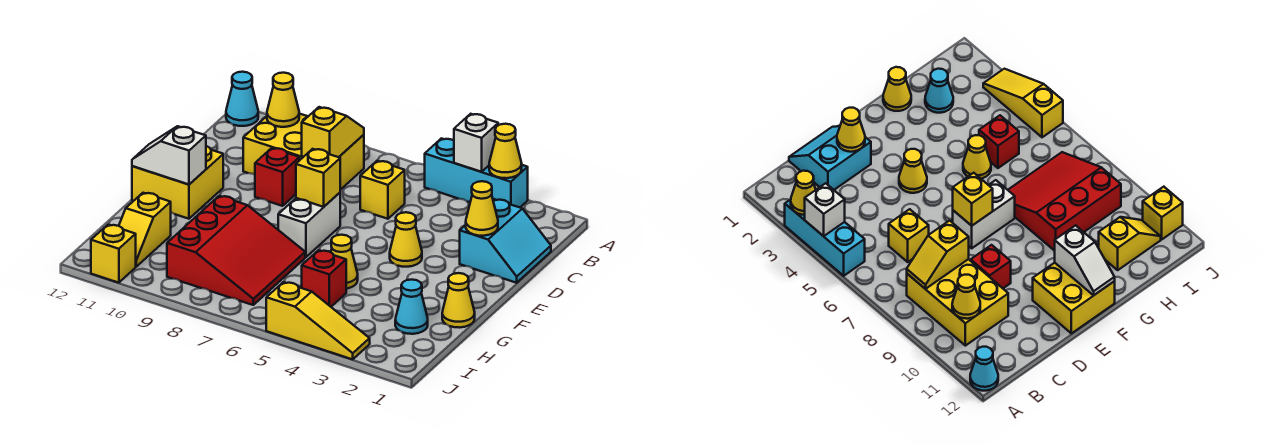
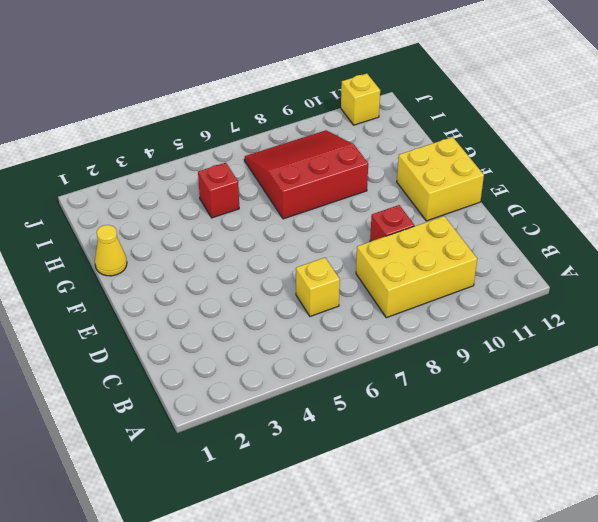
red 3x3 slope [245,130,368,219] -> red 3x3 slope turned to [167,196,305,305]
none -> cyan 1x3 brick [425,138,528,207]
none -> cyan 1x1 cone [226,72,258,126]
none -> cyan 2x2 slope [460,199,551,283]

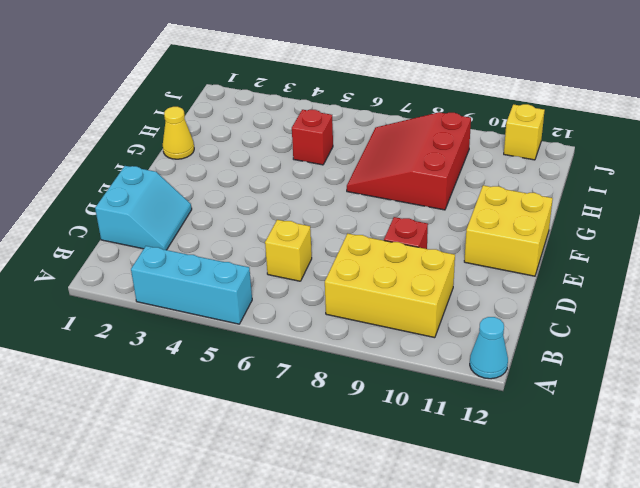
cyan 2x2 slope [95,166,192,250] -> cyan 2x2 slope turned to [460,199,551,283]
none -> yellow 1x1 cone [390,212,422,267]
none -> white 1x2 brick [278,193,340,257]
none -> yellow 1x1 cone [331,235,358,289]

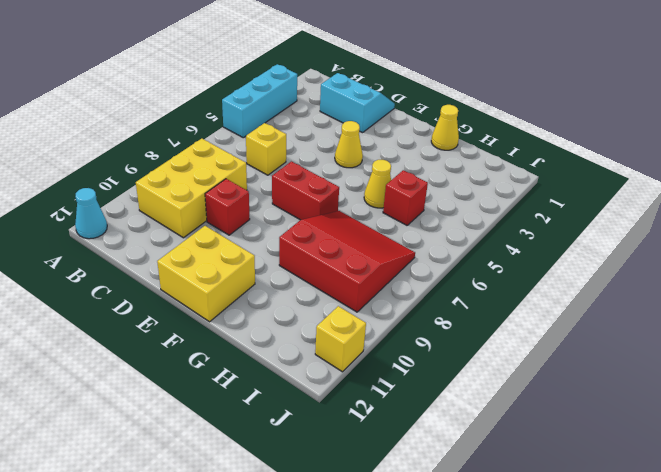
red 1x2 brick [272,161,339,220] -> white 1x2 brick [278,193,340,257]
none -> cyan 1x1 cone [395,280,428,334]
none -> yellow 1x2 slope [119,193,171,266]
none -> yellow 1x3 slope [266,282,370,359]

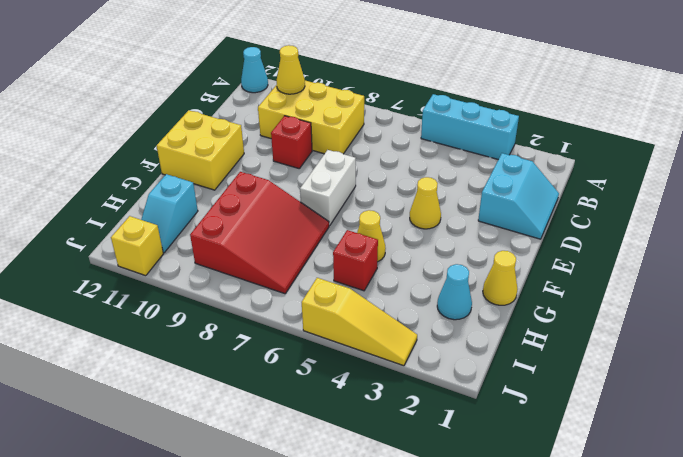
cyan 1x2 slope [141,174,198,253] -> yellow 1x2 slope [119,193,171,266]
none -> yellow 1x1 brick [360,161,405,219]
none -> yellow 1x1 cone [489,124,522,178]
none -> white 1x1 brick [454,114,498,172]

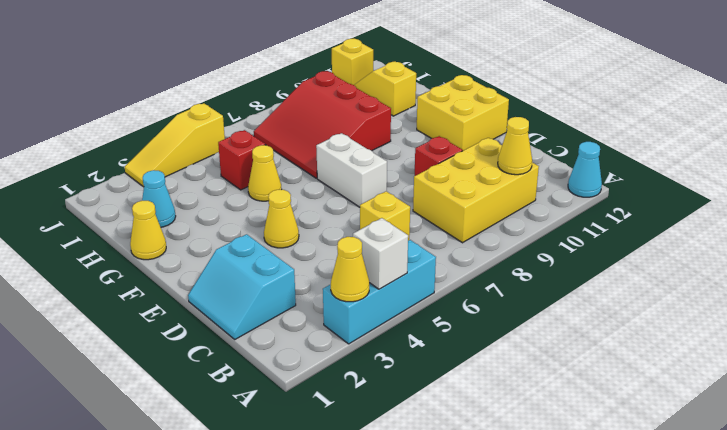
none -> yellow 1x2 slope [302,107,364,157]
none -> yellow 1x1 cone [466,181,498,236]
none -> yellow 1x1 brick [296,149,340,207]

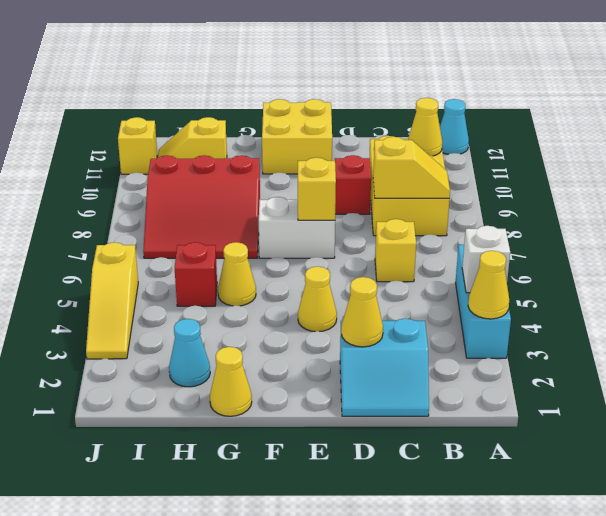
none -> white 1x2 slope [132,126,206,185]

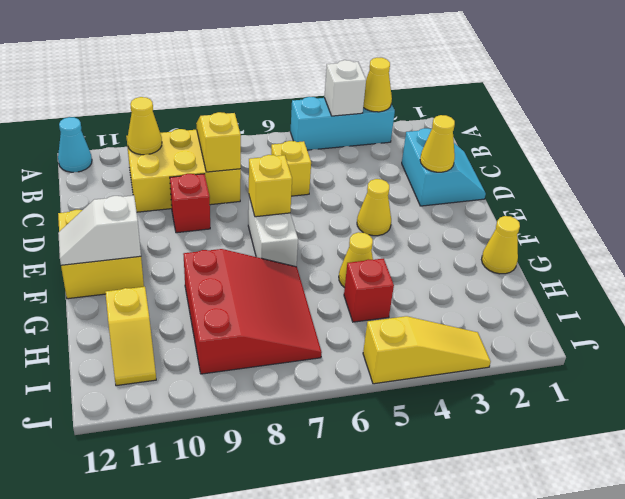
none -> cyan 1x1 cone [395,280,428,334]
none -> yellow 1x1 brick [91,225,136,283]

